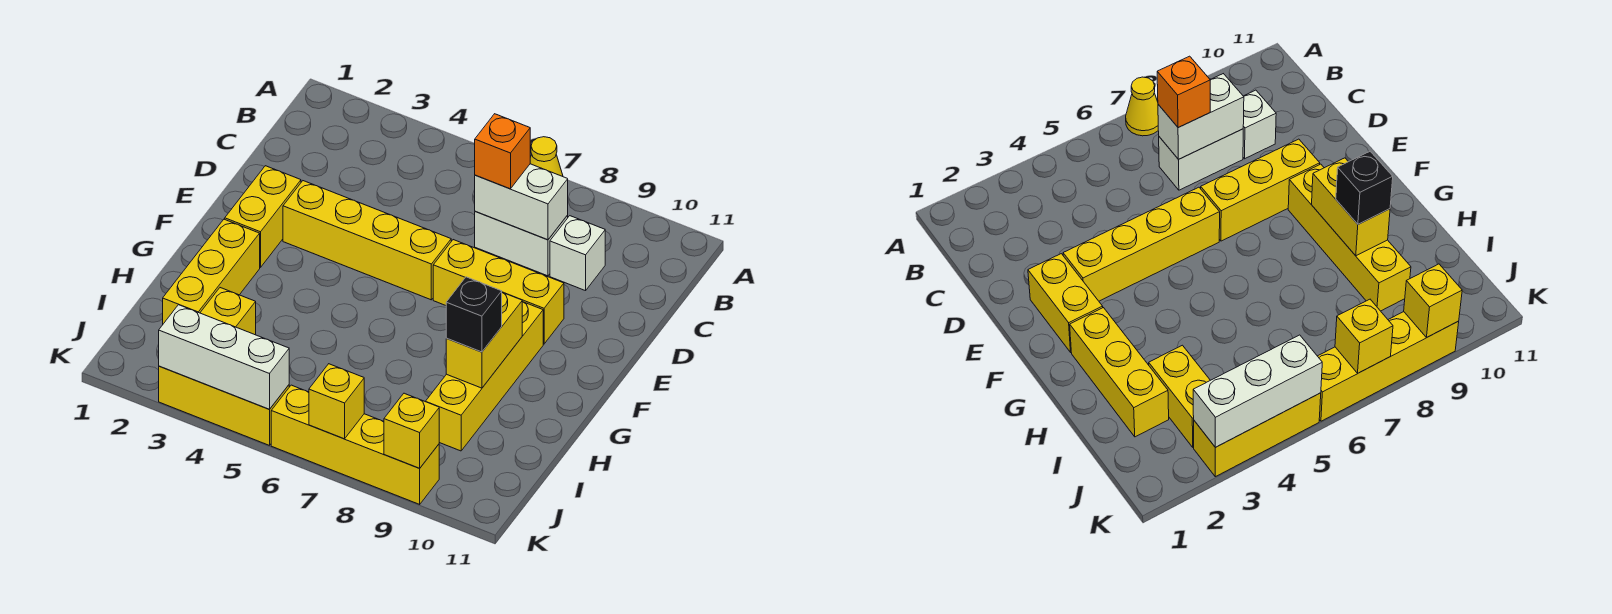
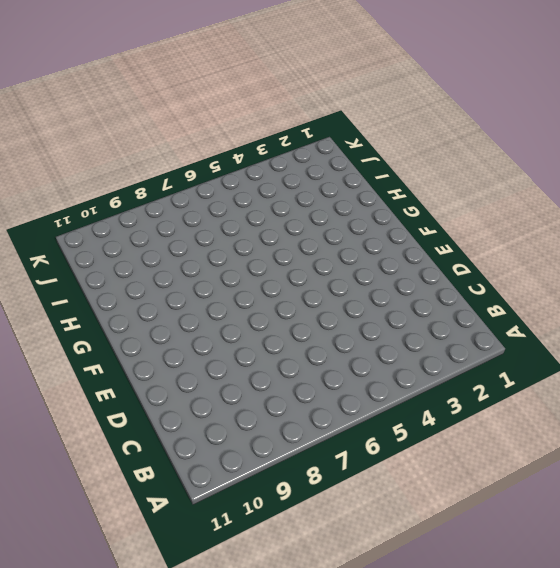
none -> yellow 1x1 cone [530,137,563,177]
none -> white 1x2 brick [475,211,568,276]
none -> white 1x1 brick [550,216,605,291]

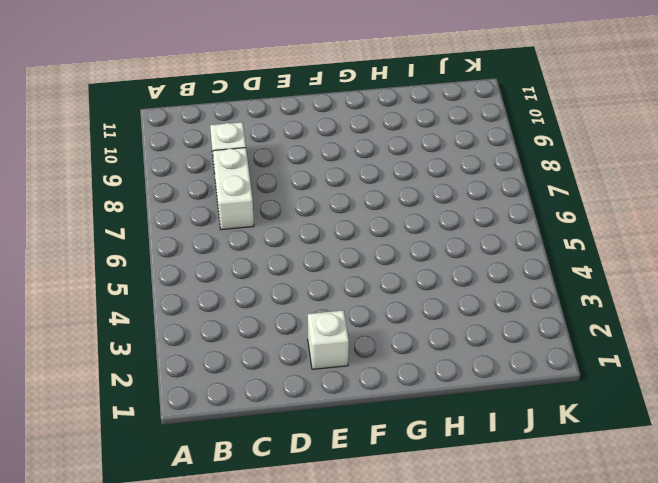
white 1x1 brick [308,310,349,369] -> yellow 1x2 brick [225,166,301,268]
none -> yellow 1x1 cone [530,137,563,177]
none -> yellow 1x4 brick [283,181,451,300]
none -> yellow 1x3 brick [433,240,564,344]

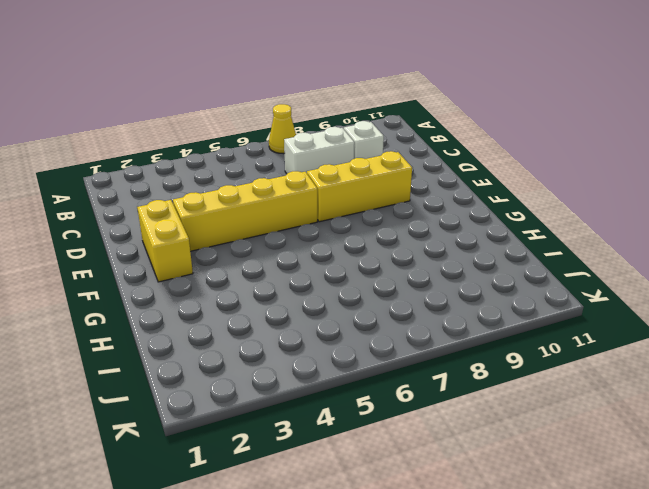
none -> yellow 1x4 brick [425,302,543,451]
none -> yellow 1x3 brick [163,219,260,324]
none -> yellow 1x2 brick [200,288,256,335]

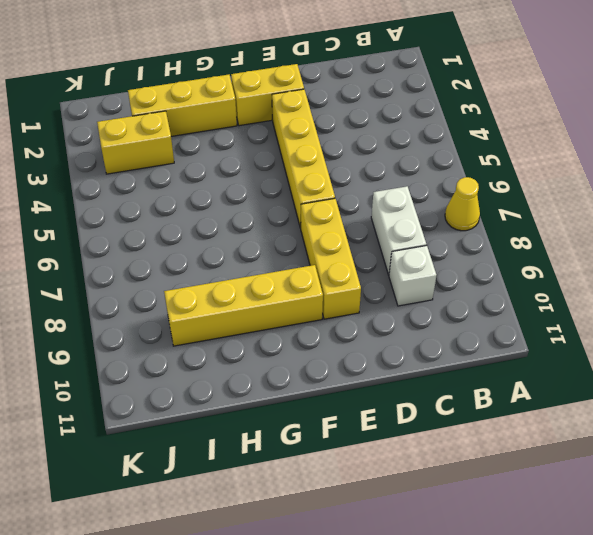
none -> yellow 1x3 brick [159,366,289,445]
none -> yellow 1x4 brick [271,385,439,504]
none -> white 1x2 brick [475,164,568,240]

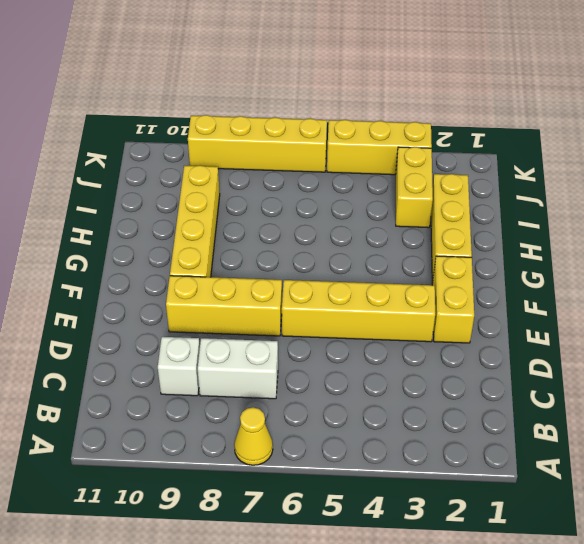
none -> white 1x2 brick [475,164,568,240]
none -> yellow 1x2 brick [446,293,522,388]
none -> white 1x3 brick [159,305,289,409]

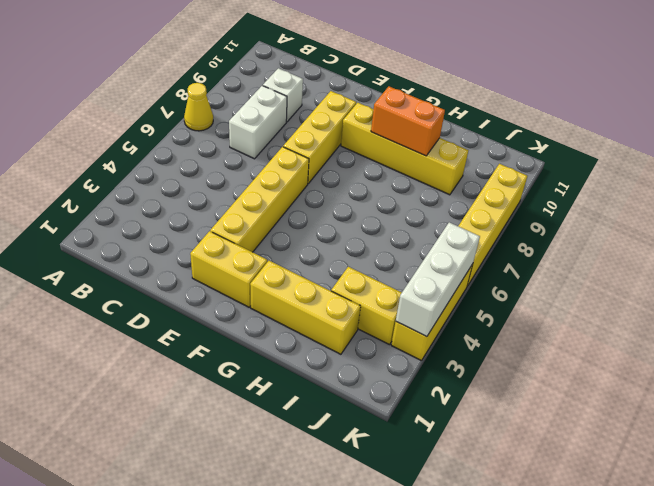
orange 1x2 brick [371,86,445,156] -> yellow 1x2 brick [446,293,522,388]
none -> white 1x2 brick [475,164,568,240]
none -> yellow 1x1 brick [309,364,364,439]
none -> yellow 1x1 brick [384,393,439,468]

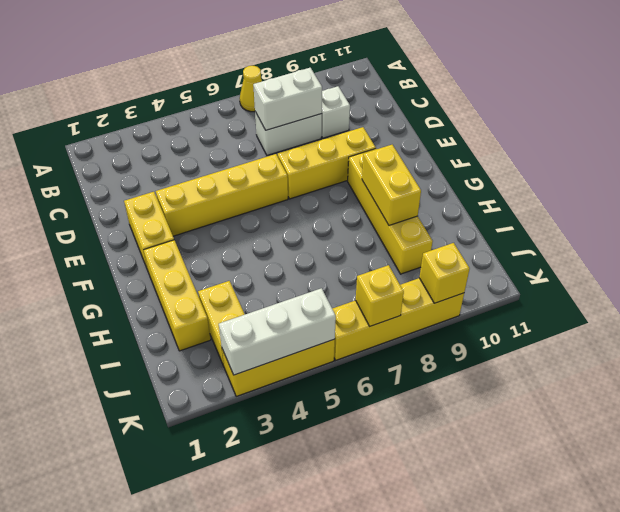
none -> orange 1x1 brick [475,114,530,189]
none -> black 1x1 brick [446,277,502,352]

